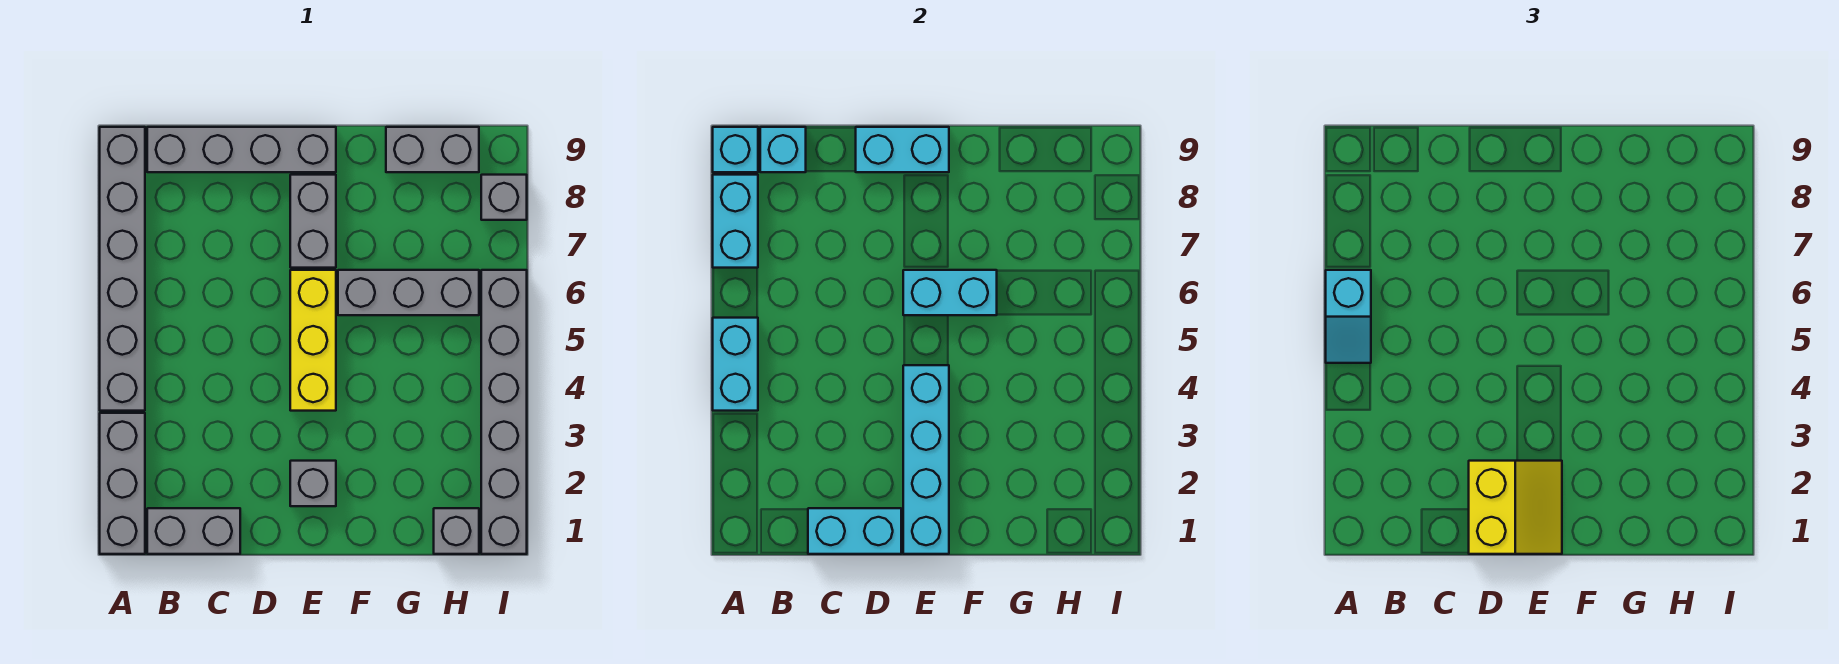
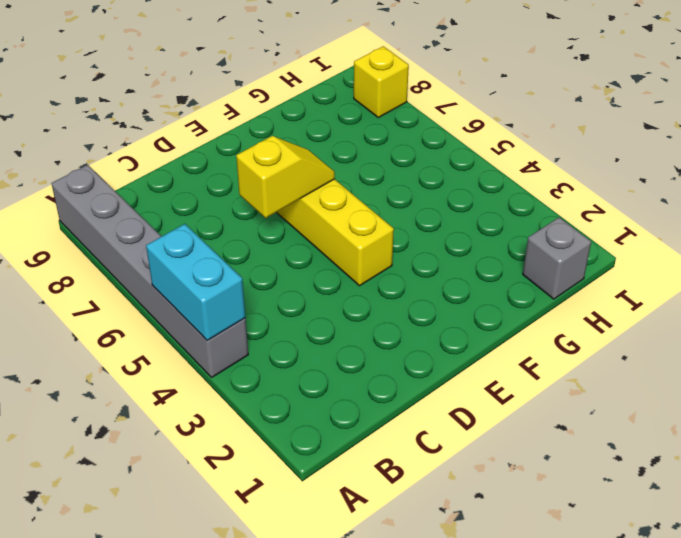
yellow 1x2 slope [236,136,335,218] -> cyan 1x2 brick [903,270,997,315]
yellow 1x1 brick [354,46,409,118] -> grey 1x1 brick [481,175,527,220]
none -> grey 1x3 brick [100,413,145,554]
none -> grey 1x2 brick [147,508,240,554]
none -> grey 1x4 brick [147,127,336,172]

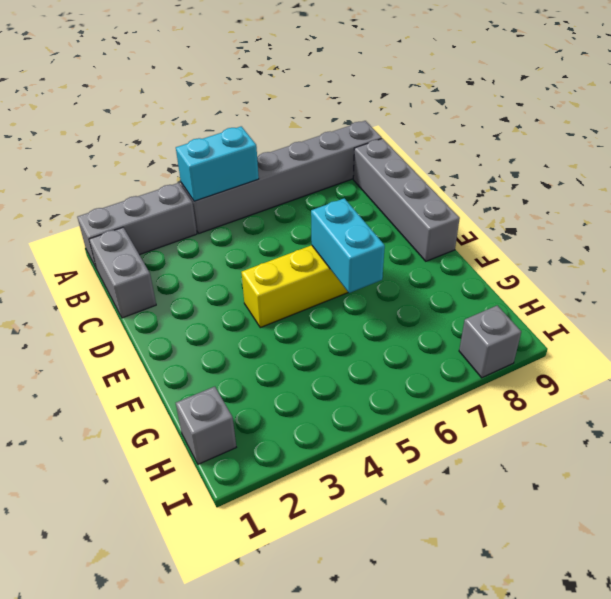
none -> grey 1x1 brick [290,461,336,506]
none -> grey 1x2 brick [290,175,336,268]
none -> grey 1x3 brick [338,270,479,315]

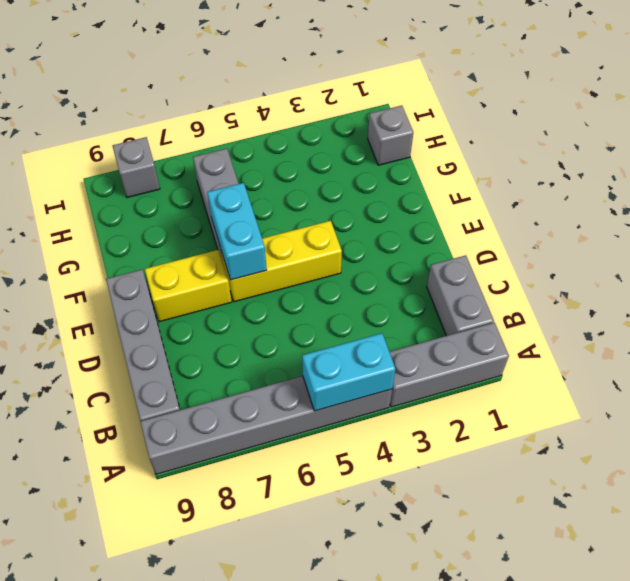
yellow 1x2 brick [145,250,232,322] -> grey 1x2 brick [290,175,336,268]
none -> grey 1x1 brick [290,461,336,506]
none -> grey 1x2 brick [386,127,479,172]
none -> grey 1x6 brick [481,270,527,554]

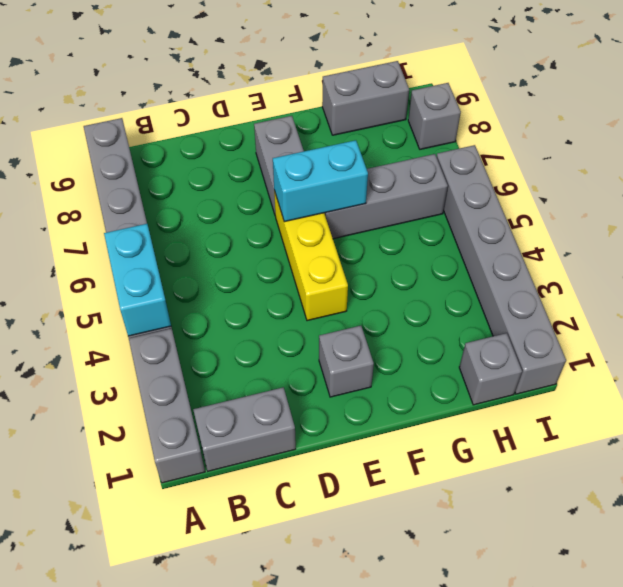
none -> grey 1x4 brick [147,127,336,172]
none -> cyan 1x2 brick [713,175,758,268]
none -> cyan 1x1 brick [713,127,758,172]

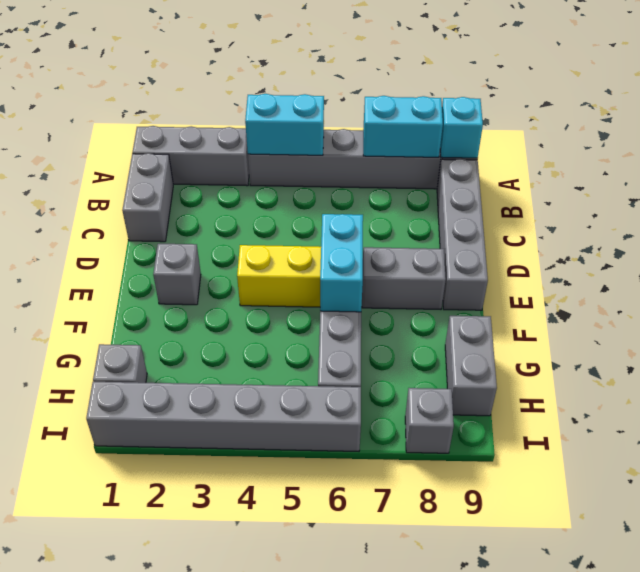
none -> cyan 1x1 brick [760,127,806,172]
none -> cyan 1x2 brick [808,508,901,554]
none -> cyan 1x2 brick [856,127,949,172]

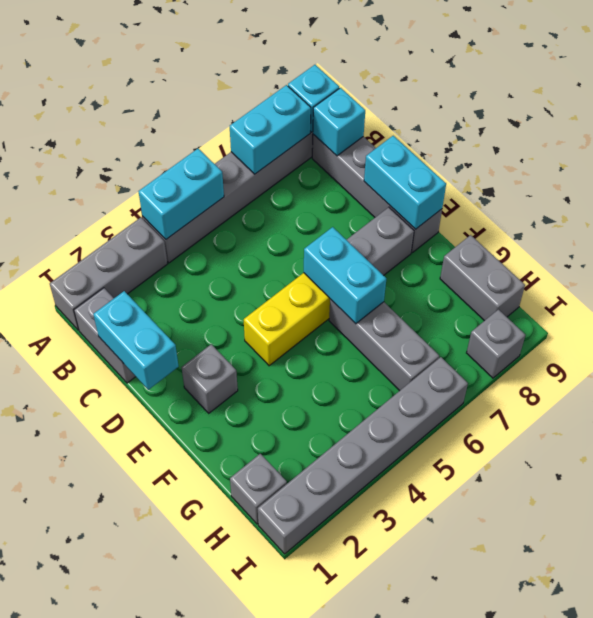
none -> cyan 1x4 brick [903,365,949,554]
none -> cyan 1x2 slope [1326,270,1371,363]
none -> yellow 2x2 slope [1469,461,1562,554]

